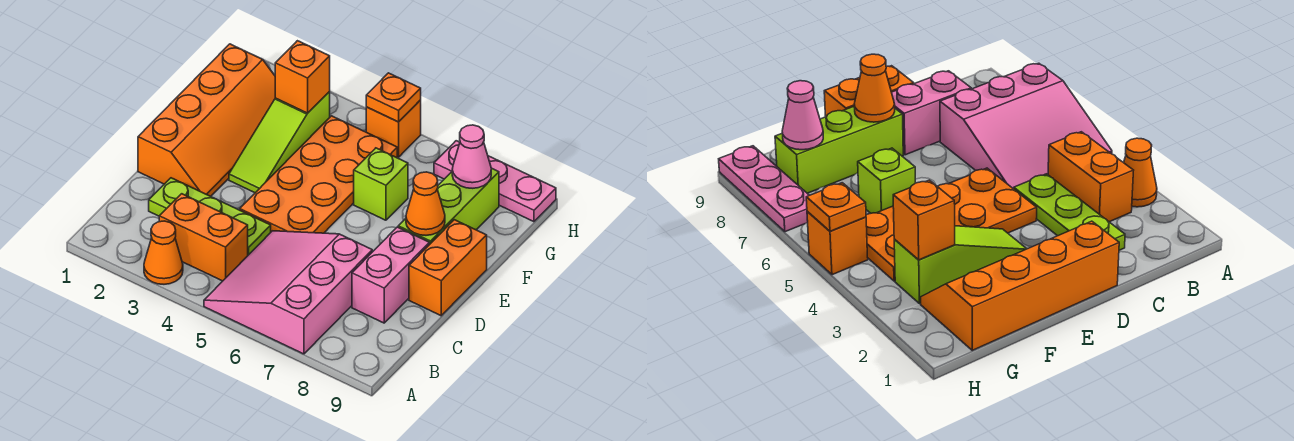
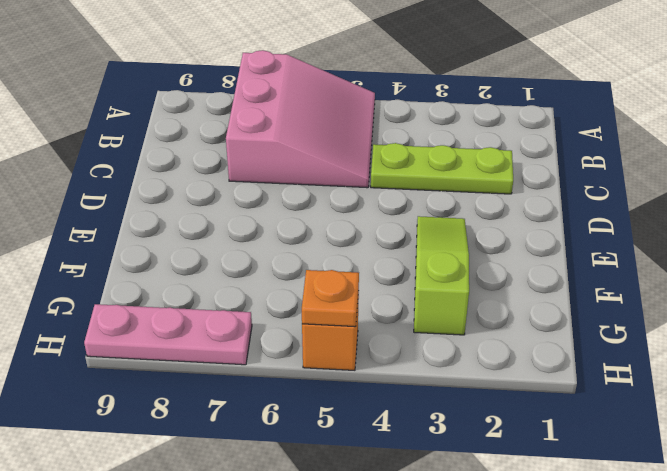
none -> orange 1x1 cone [144,221,183,284]
none -> orange 1x2 brick [159,194,248,281]
none -> pink 1x2 brick [352,227,429,323]

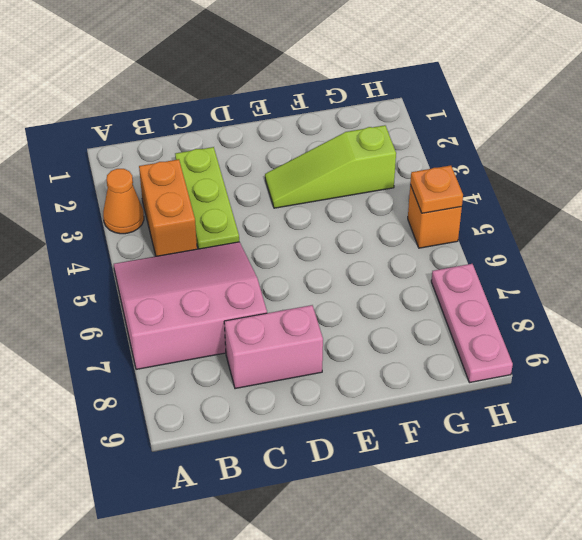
none -> orange 2x4 slope [138,44,275,196]
none -> orange 2x4 plate [240,116,397,233]
none -> orange 1x2 brick [409,220,487,316]

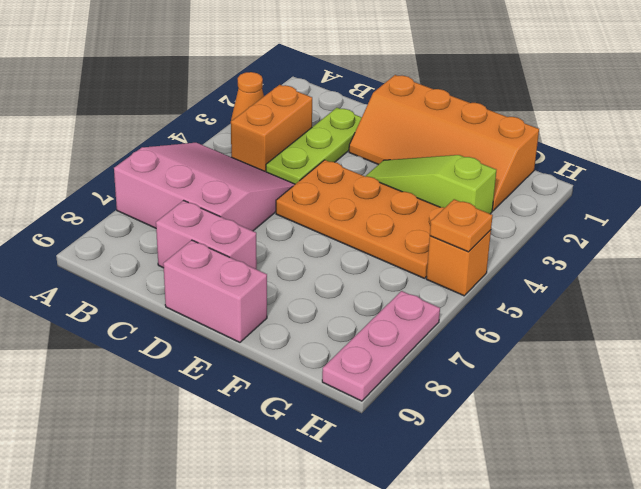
pink 1x2 brick [163,240,267,342] -> orange 1x2 brick [409,220,487,316]
none -> lime 1x3 brick [398,168,499,245]
none -> lime 1x1 brick [354,148,408,220]
none -> orange 1x1 cone [406,172,445,235]

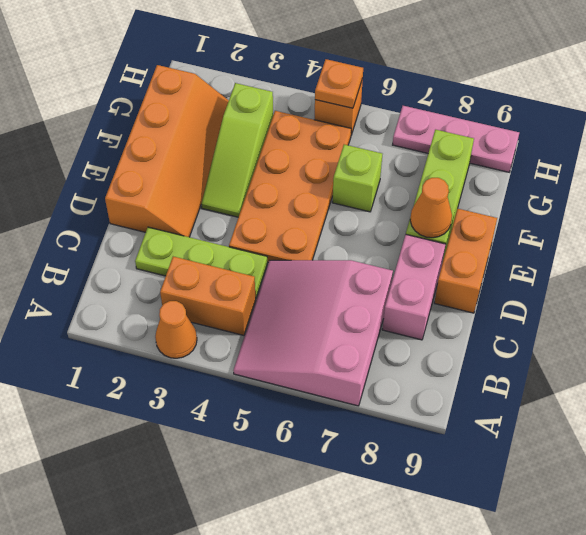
none -> orange 1x1 brick [275,41,330,113]
none -> pink 1x1 cone [452,125,491,188]

